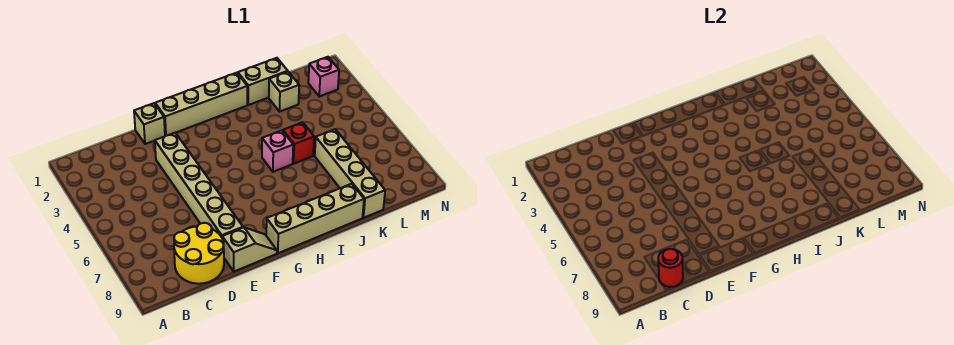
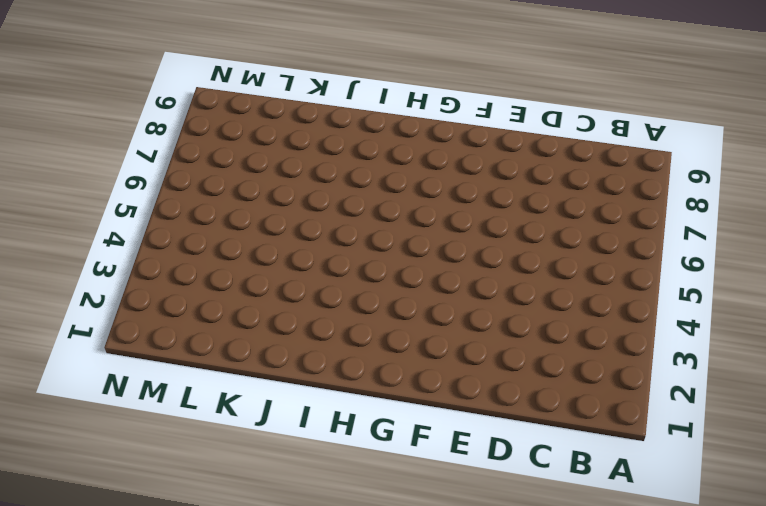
none -> yellow 2x2 round brick [174,223,224,284]
none -> tan 1x1 brick [134,103,165,144]
none -> tan 1x6 brick [155,133,243,237]

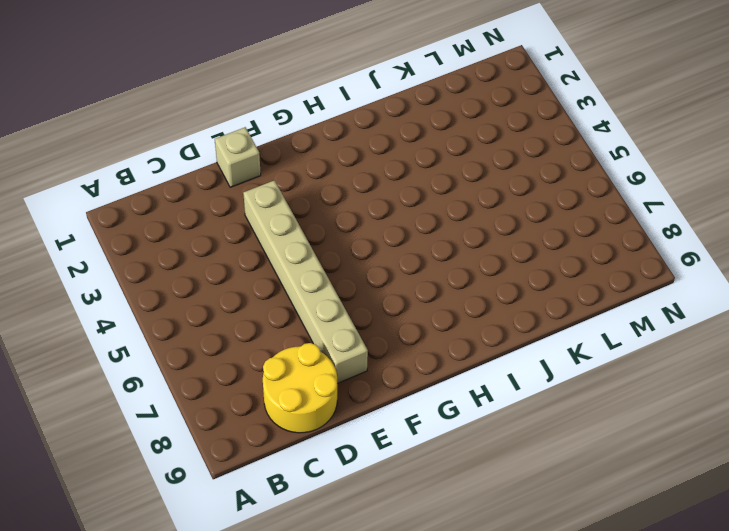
none -> tan 1x2 slope [222,228,277,271]
none -> tan 1x4 brick [155,73,247,136]
none -> tan 1x4 brick [266,184,364,253]

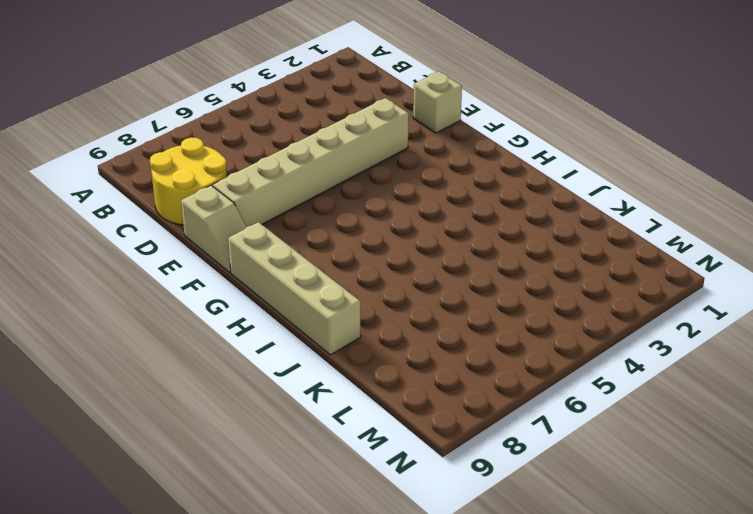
none -> tan 1x4 brick [155,73,247,136]
none -> pink 1x1 brick [262,130,293,172]
none -> tan 1x2 brick [238,58,288,105]

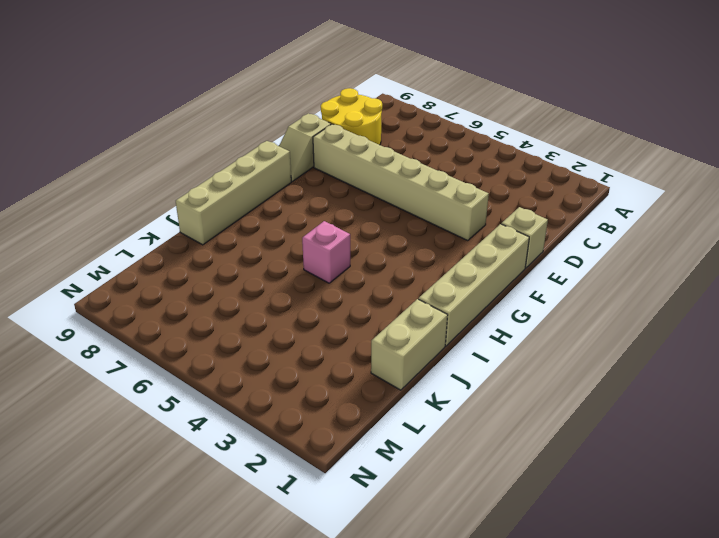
none -> red 1x1 brick [283,122,314,163]
none -> tan 1x1 brick [269,72,299,112]
none -> tan 1x4 brick [315,129,385,218]

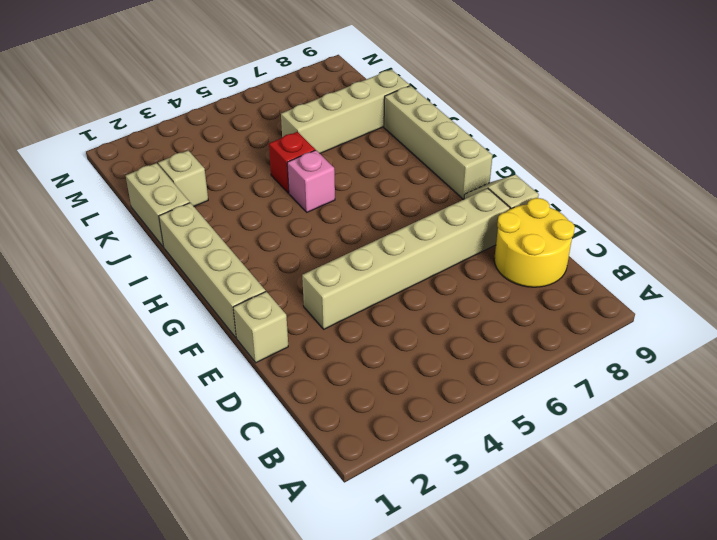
none -> pink 1x1 brick [308,57,339,96]
none -> red 1x1 round brick [658,249,683,287]

